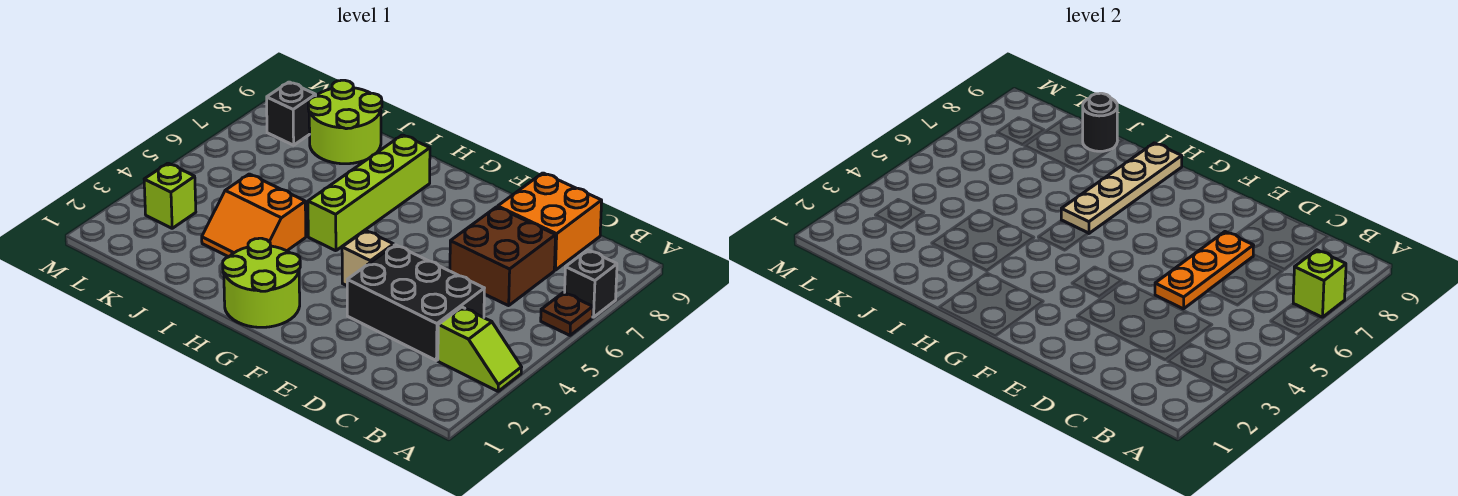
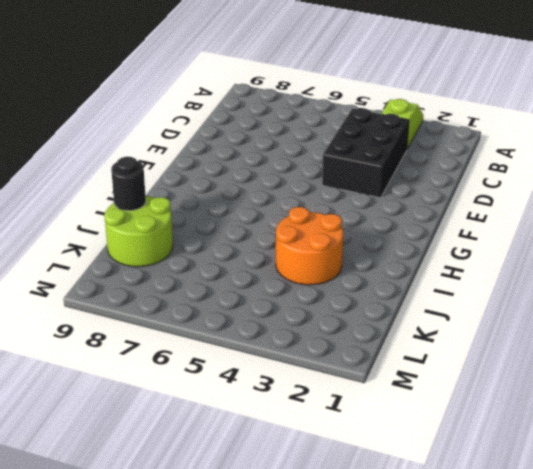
orange 2x2 round brick [276,207,343,285] -> orange 2x2 slope [202,174,306,257]
none -> brown 1x1 plate [541,292,593,335]
none -> black 1x1 brick [565,250,617,317]
none -> brown 2x2 brick [450,207,556,306]

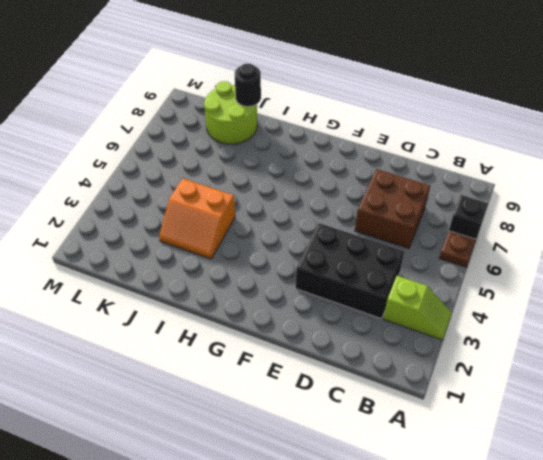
none -> orange 2x2 brick [498,173,602,270]
none -> tan 1x1 brick [342,230,394,286]
none -> lime 2x2 round brick [223,238,300,327]

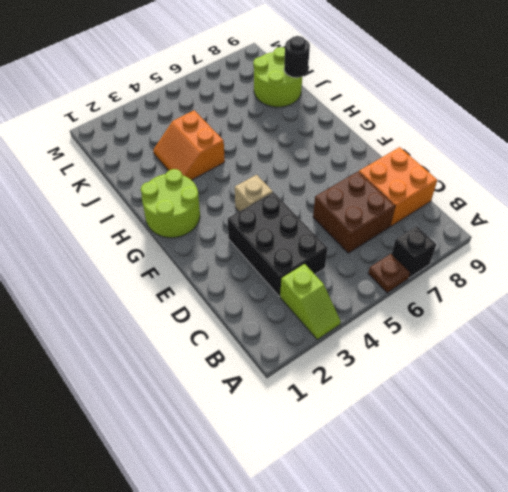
none -> lime 1x4 brick [308,135,430,251]
none -> lime 1x1 brick [144,163,196,228]
none -> black 1x1 brick [267,82,316,145]

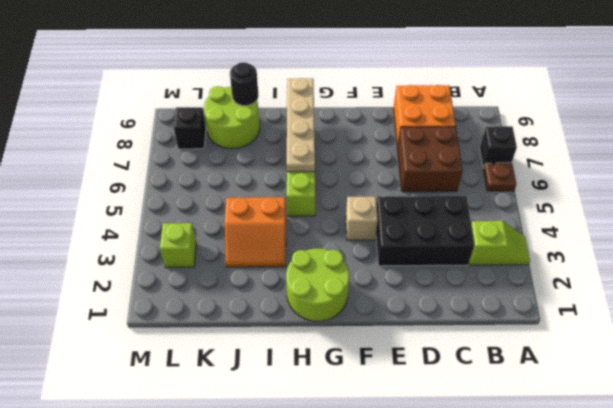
none -> lime 1x1 brick [1293,250,1346,317]
none -> orange 1x3 plate [1155,232,1254,309]

